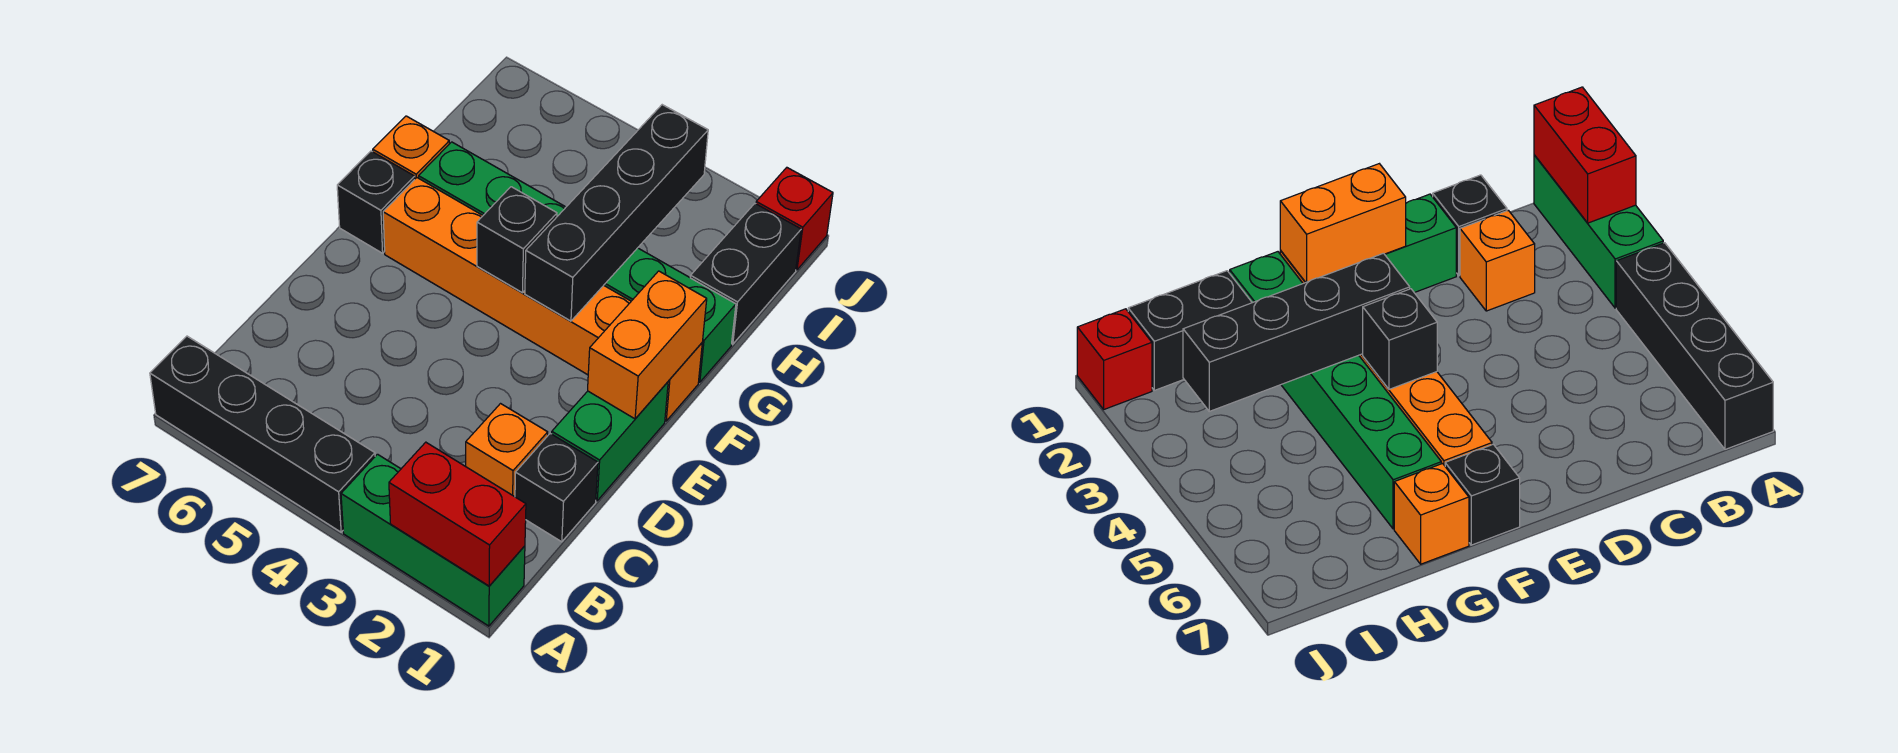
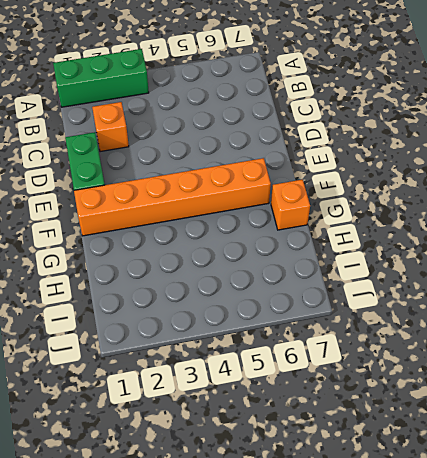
none -> black 1x4 brick [150,336,375,532]
none -> black 1x1 brick [515,434,598,542]
none -> black 1x1 brick [337,151,415,253]

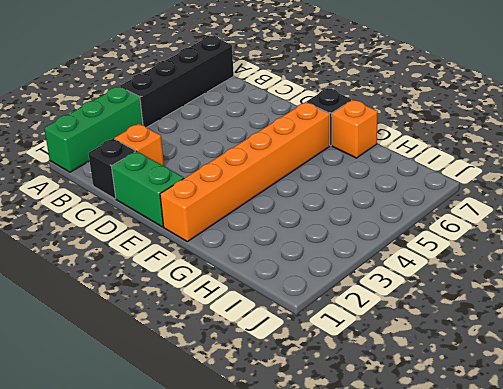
none -> green 1x6 brick [419,142,736,382]
none -> black 1x2 brick [690,204,801,344]
none -> red 1x1 brick [756,168,833,270]

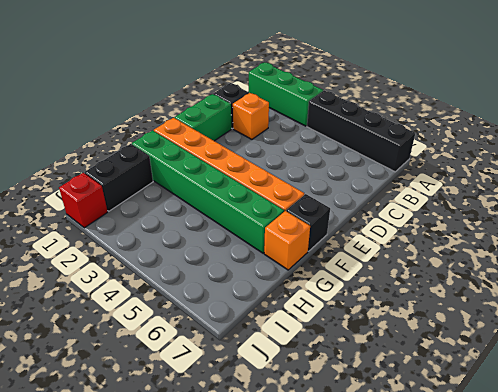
none -> red 1x2 brick [389,442,526,586]
none -> orange 1x2 brick [588,271,707,419]
none -> black 1x4 brick [525,105,708,321]

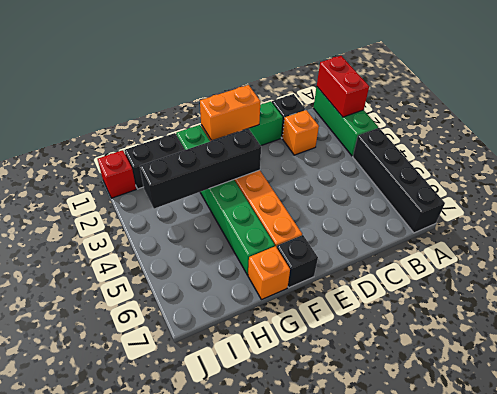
none -> black 1x1 brick [477,187,557,293]

